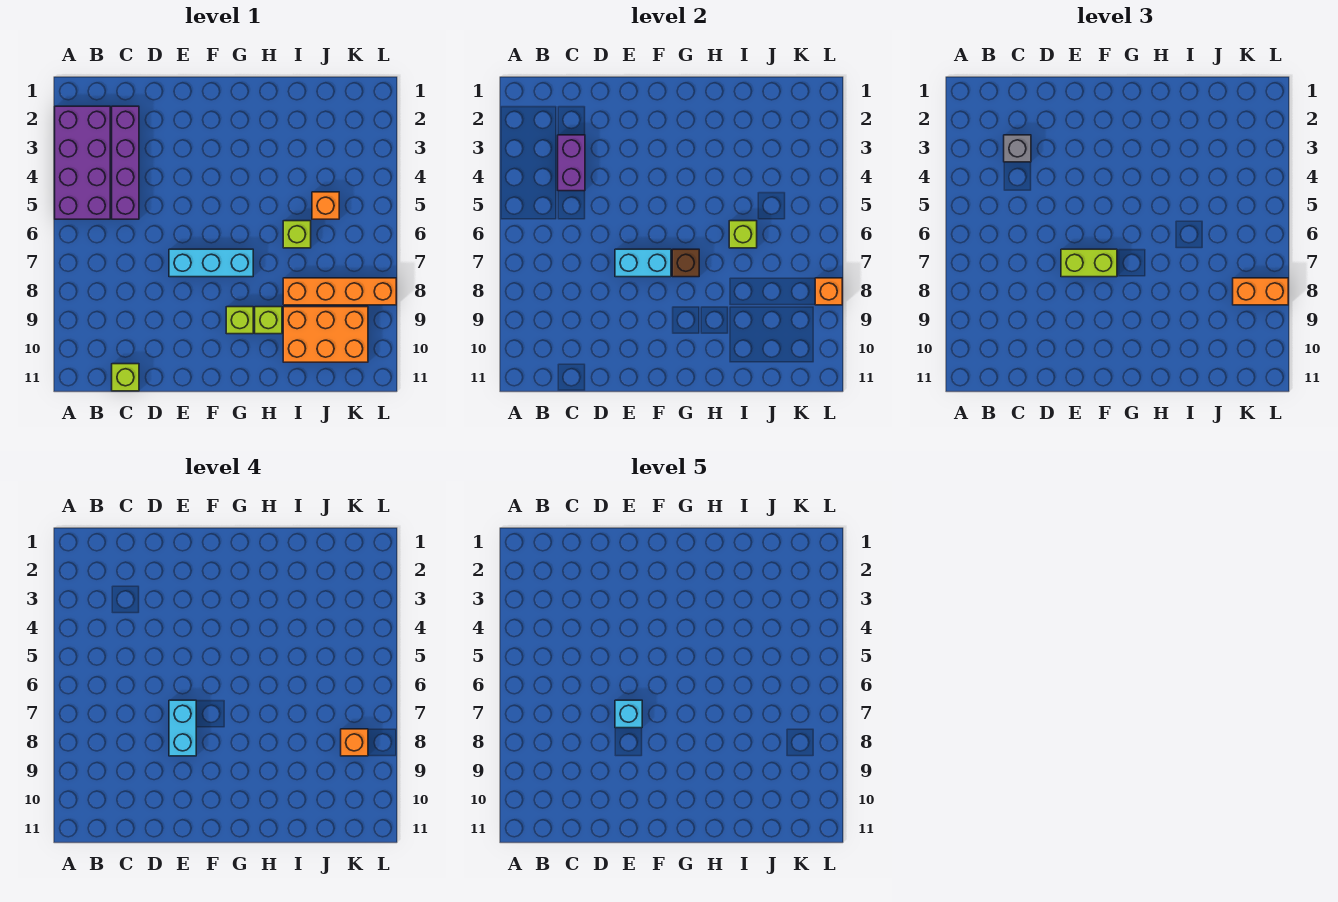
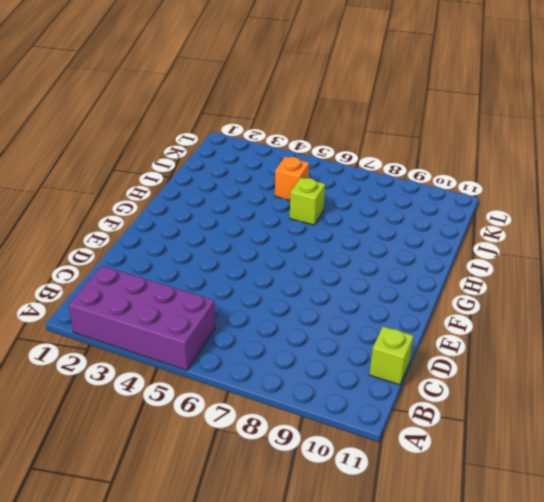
none -> purple 1x4 brick [112,106,139,219]
none -> cyan 1x3 brick [169,249,253,277]
none -> lime 1x1 brick [226,307,253,334]

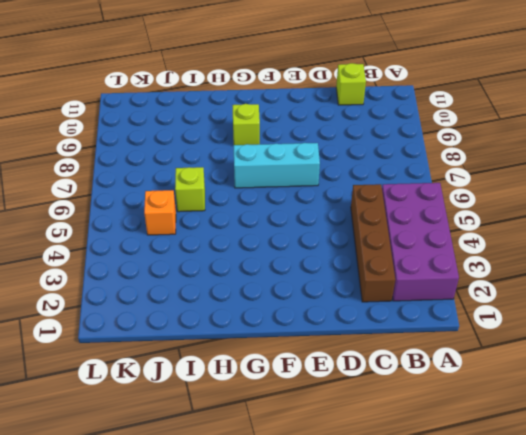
brown 1x4 brick [351,184,395,302] -> purple 1x4 brick [112,106,139,219]
none -> lime 1x1 brick [255,307,282,334]
none -> orange 1x4 brick [283,278,396,305]
none -> orange 2x3 brick [283,307,368,362]

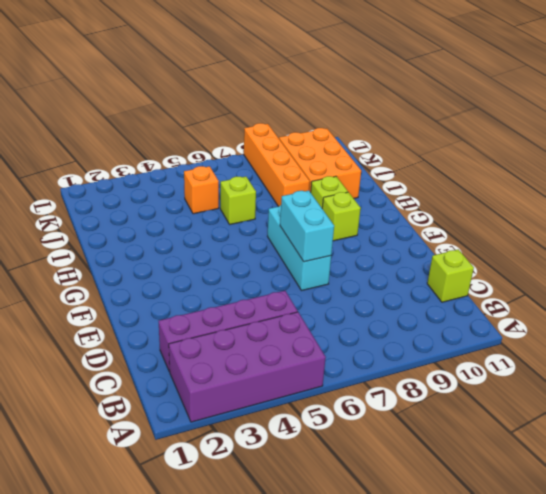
none -> purple 1x2 brick [558,135,585,191]
none -> brown 1x1 brick [672,249,699,277]
none -> lime 1x1 brick [729,221,757,248]

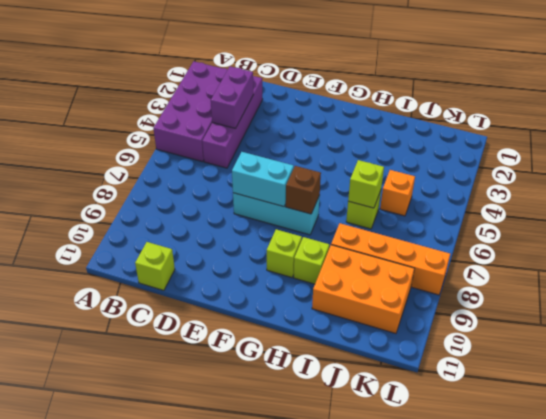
none -> orange 1x1 brick [815,278,842,305]
none -> grey 1x1 brick [1004,135,1031,162]
none -> lime 1x2 brick [1061,249,1117,277]

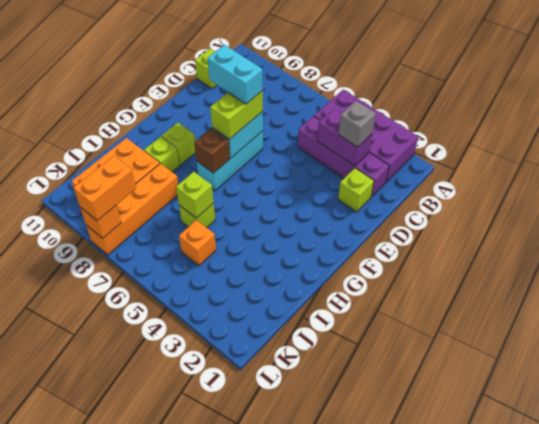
lime 1x1 brick [338,168,374,212] -> none
none -> orange 1x1 brick [341,729,368,756]
none -> cyan 1x1 brick [615,700,642,728]

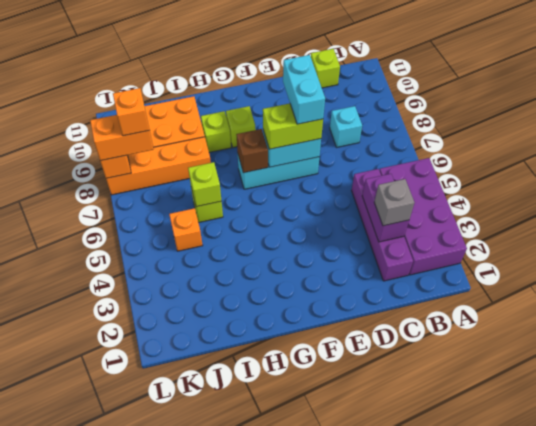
cyan 1x1 brick [330,106,362,147] -> cyan 1x1 brick moved to [615,700,642,728]

